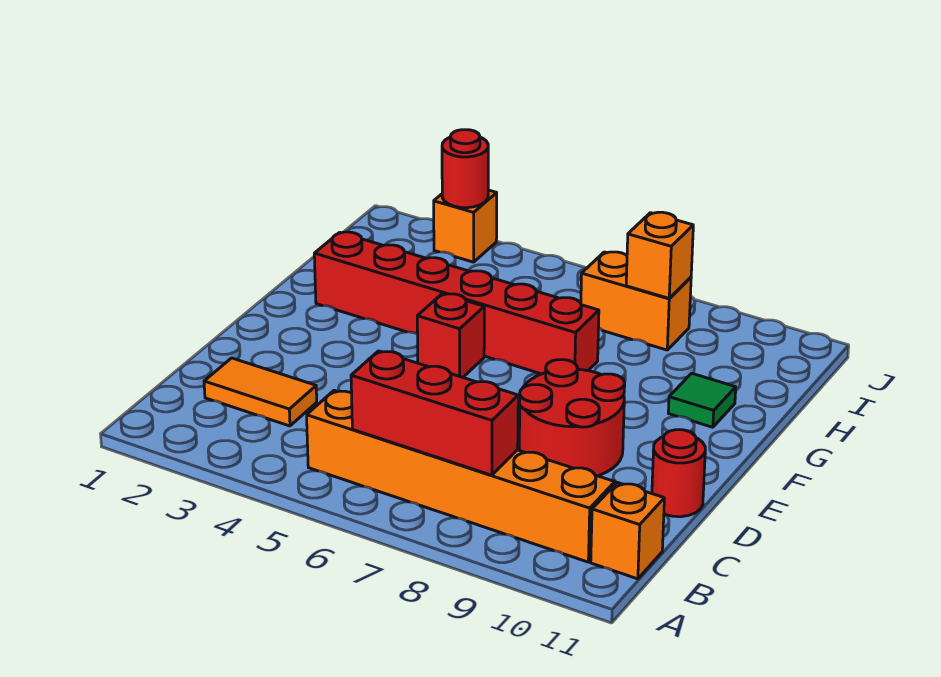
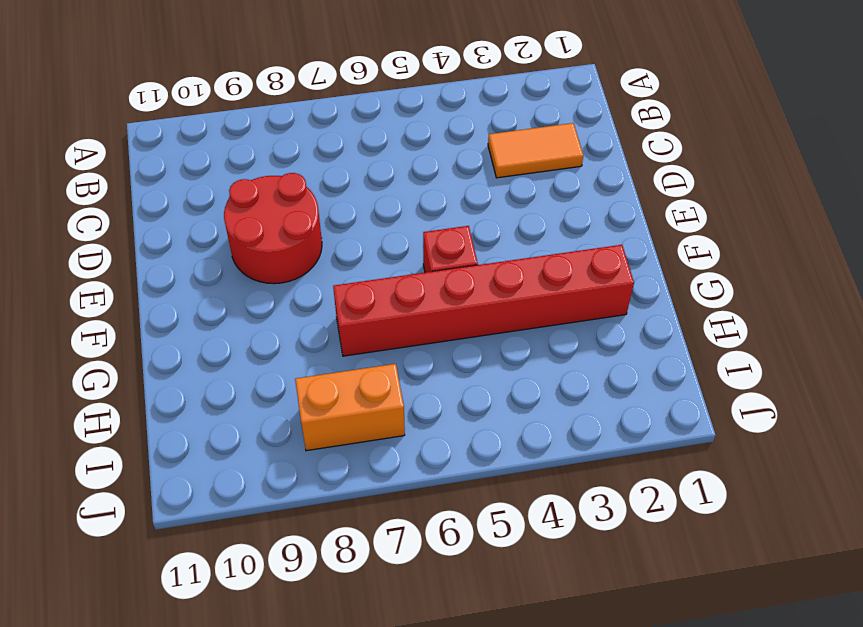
none -> orange 1x6 brick [307,391,615,562]
none -> orange 1x1 brick [591,482,664,579]
none -> red 1x1 round brick [652,430,705,517]

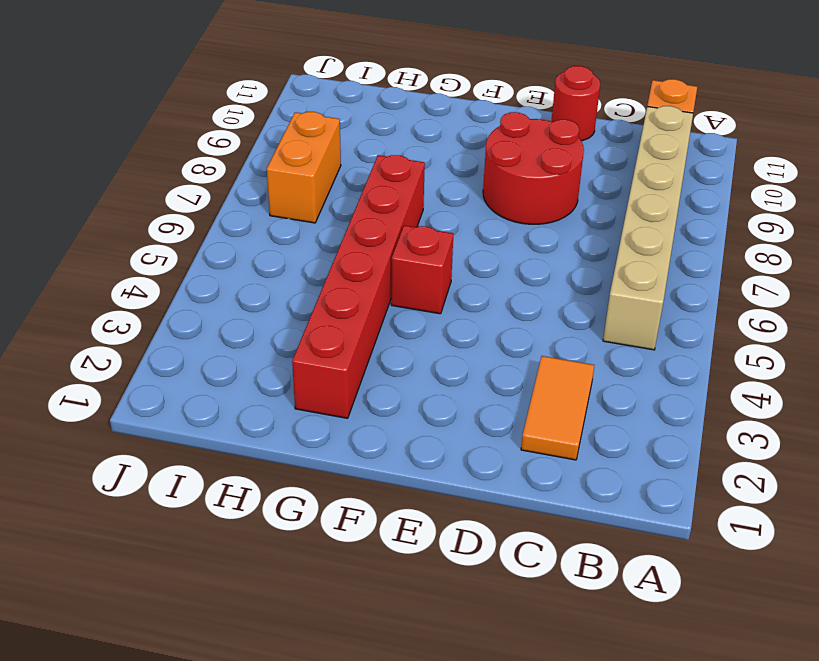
tan 1x6 brick [603,106,693,350] -> orange 1x6 brick [307,391,615,562]
none -> green 1x1 tile [668,373,736,427]
none -> orange 1x1 brick [434,190,497,262]
none -> red 1x3 brick [351,351,518,475]

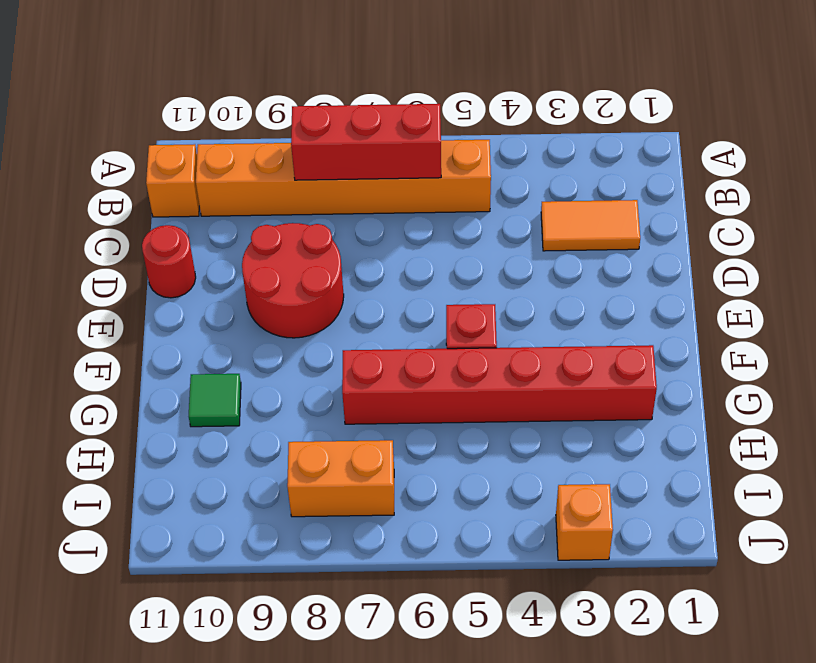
none -> orange 1x1 brick [626,212,693,298]
none -> red 1x1 round brick [442,130,488,208]

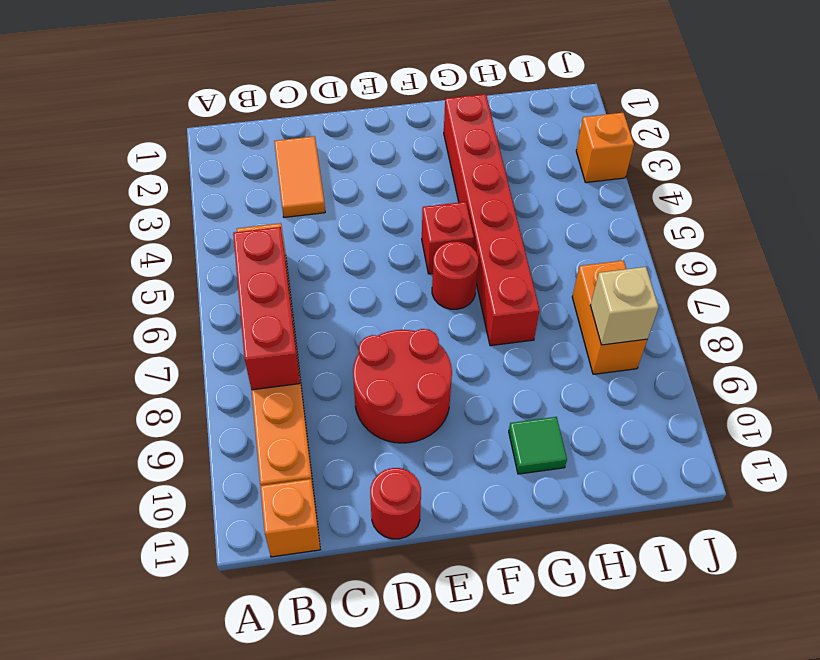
red 1x1 round brick [432,242,479,309] -> red 1x1 round brick moved to [442,130,488,208]
tan 1x1 brick [590,267,659,345] -> orange 1x1 brick [626,212,693,298]

